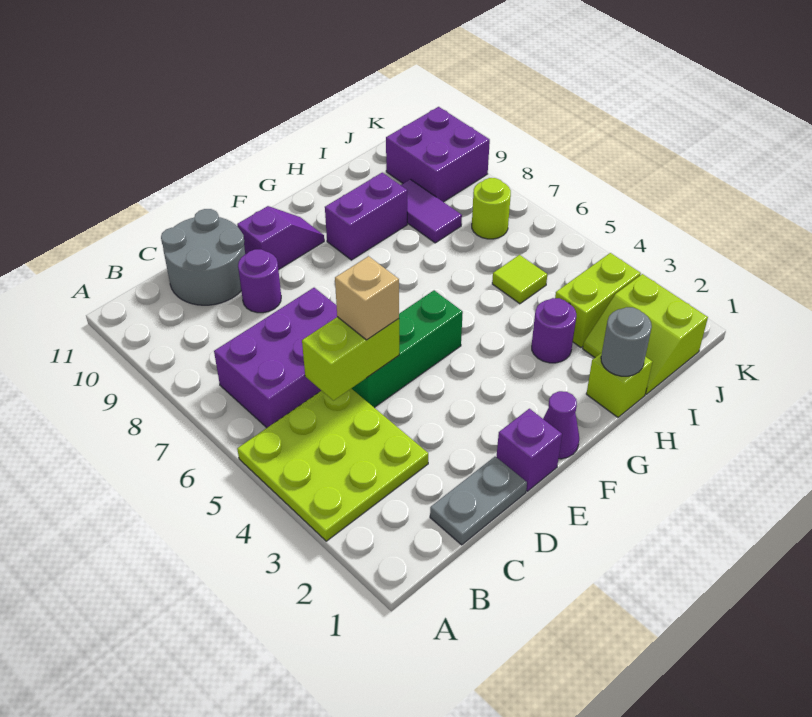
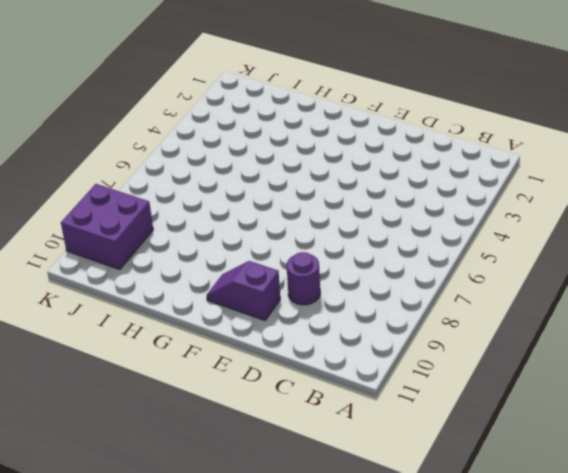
none -> lime 3x3 plate [237,389,428,541]
none -> purple 2x3 brick [214,288,337,428]
none -> grey 1x2 plate [430,457,527,545]

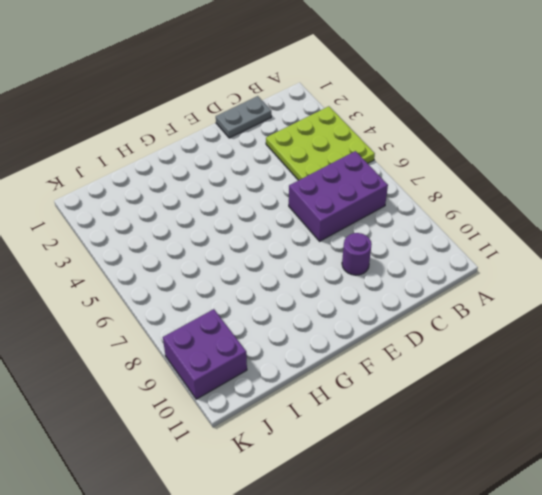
none -> grey 2x2 round brick [161,209,245,305]
none -> green 1x3 brick [351,290,463,408]
none -> purple 1x1 brick [497,409,562,491]

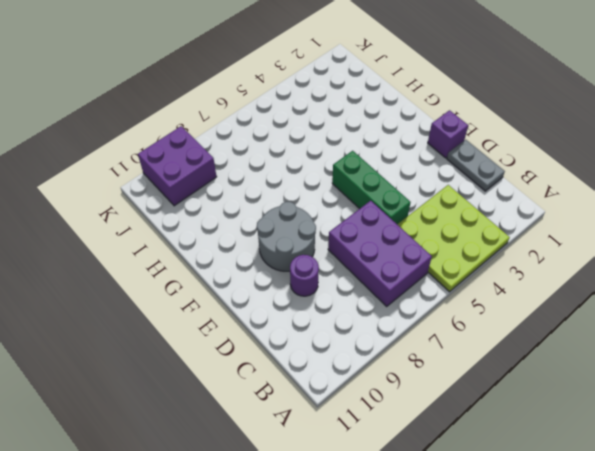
grey 2x2 round brick [257,202,316,271] -> grey 2x2 round brick moved to [161,209,245,305]
none -> purple 1x2 slope [237,206,324,270]
none -> purple 1x1 cone [543,391,579,459]
none -> purple 1x2 brick [325,173,407,260]

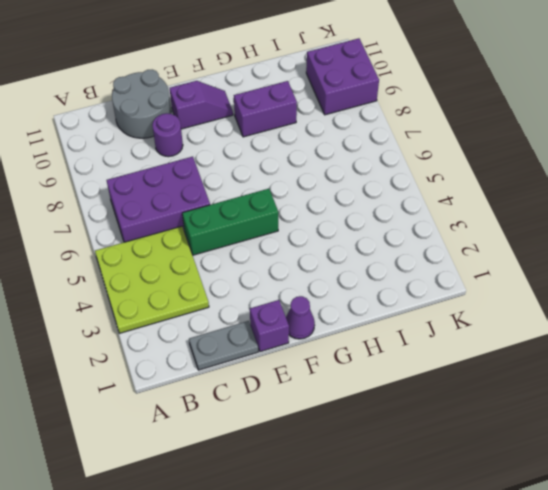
none -> lime 1x1 brick [586,353,652,417]
none -> purple 1x1 round brick [532,298,576,363]
none -> lime 2x2 slope [583,274,708,394]

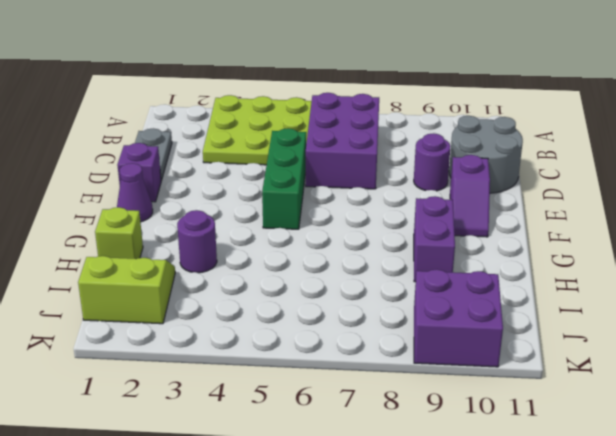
none -> lime 1x2 brick [555,253,641,347]
none -> lime 1x1 tile [492,255,547,304]
none -> purple 1x2 tile [401,179,462,243]

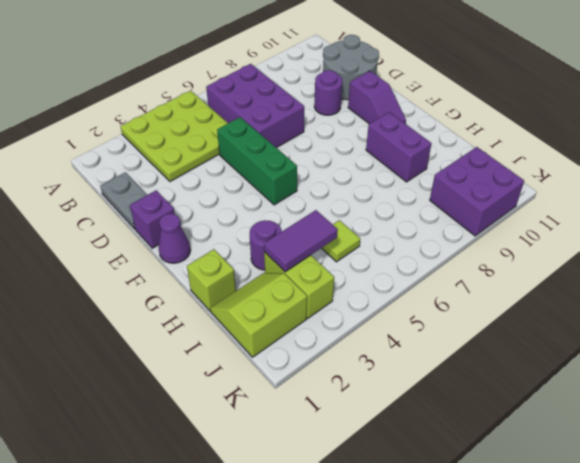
purple 1x2 tile [264,210,338,272] -> purple 1x2 tile moved to [401,179,462,243]
none -> lime 1x1 round brick [472,178,511,239]
none -> lime 1x2 brick [302,317,399,401]
none -> grey 1x1 round brick [601,307,652,376]

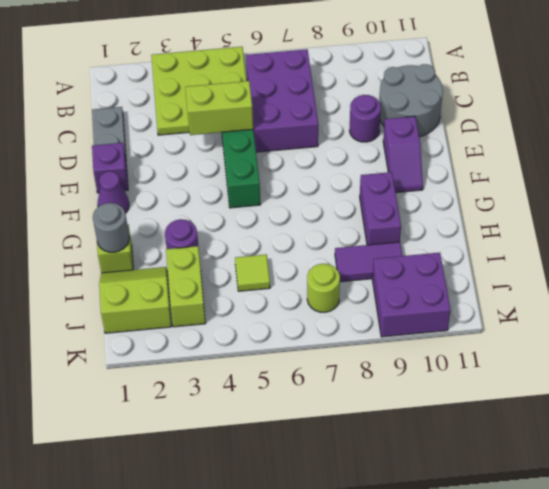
lime 1x2 brick [185,81,253,135] -> lime 1x2 brick turned to [302,317,399,401]
none -> tan 1x1 brick [335,256,399,340]

